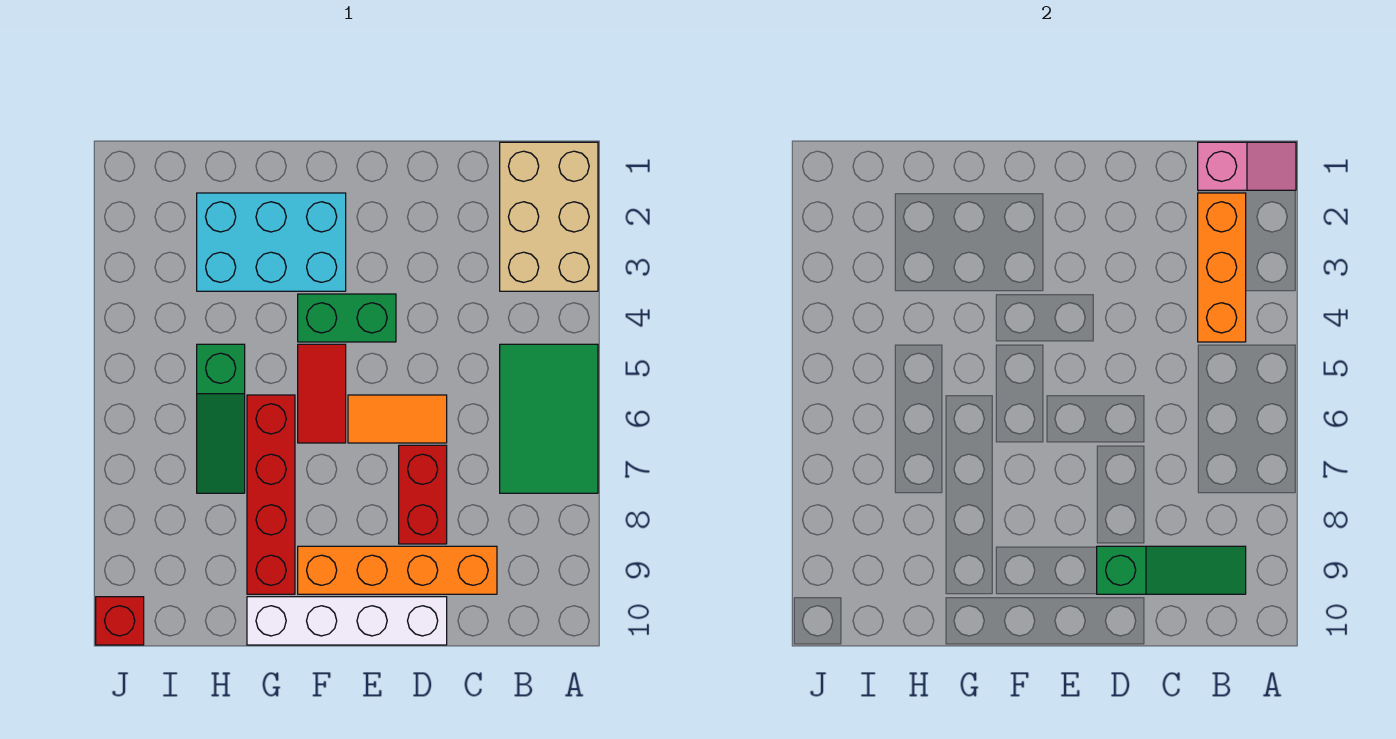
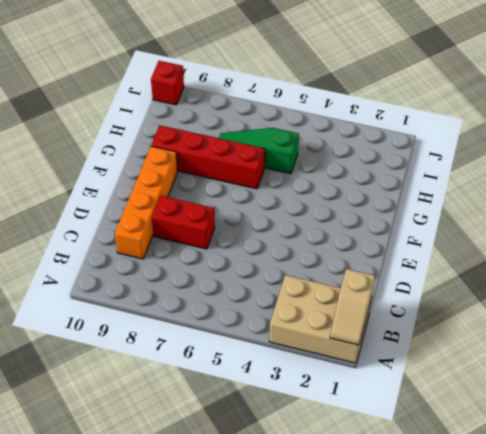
tan 1x2 slope [330,269,375,345] -> pink 1x2 slope [1198,142,1296,190]
none -> green 2x3 tile [500,344,598,493]
none -> orange 1x2 tile [348,395,447,443]
none -> white 1x4 brick [247,597,447,645]

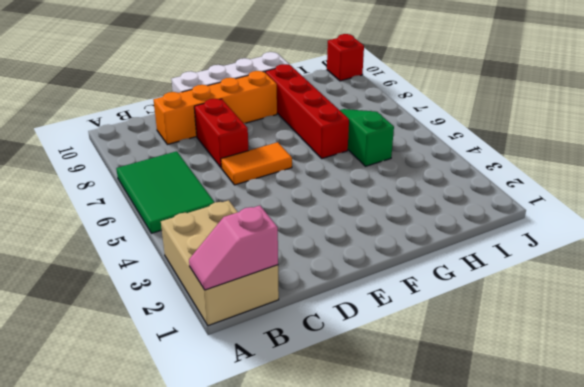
none -> green 1x2 brick [298,294,396,342]
none -> cyan 2x3 brick [197,193,346,291]
none -> red 1x2 tile [298,344,346,443]

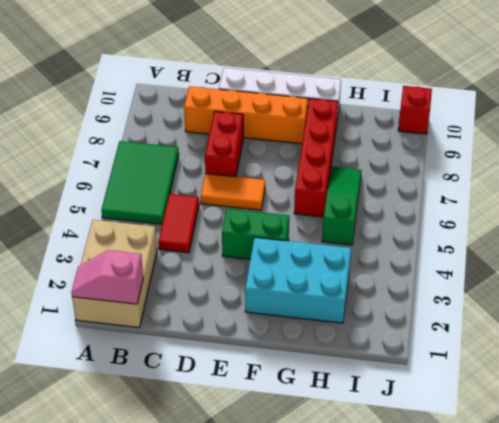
red 1x2 tile [158,194,199,253] -> red 1x2 tile moved to [298,344,346,443]
none -> orange 1x3 brick [1198,193,1246,342]
none -> green 1x3 slope [1097,546,1246,594]

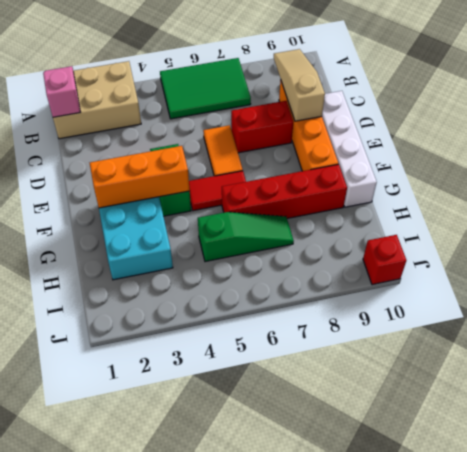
tan 1x3 slope [274,49,325,121] -> green 1x3 slope [1097,546,1246,594]
orange 1x3 brick [90,146,190,208] -> orange 1x3 brick moved to [1198,193,1246,342]

